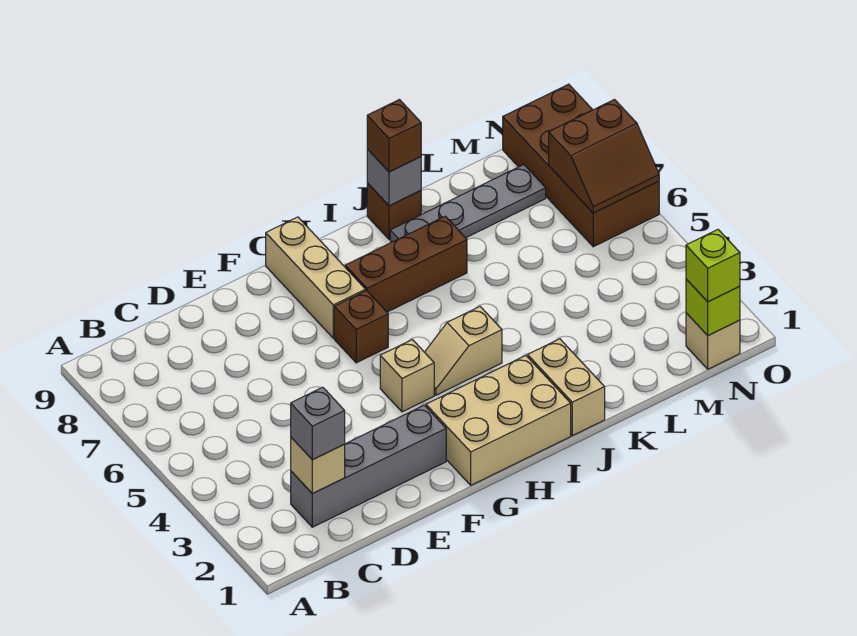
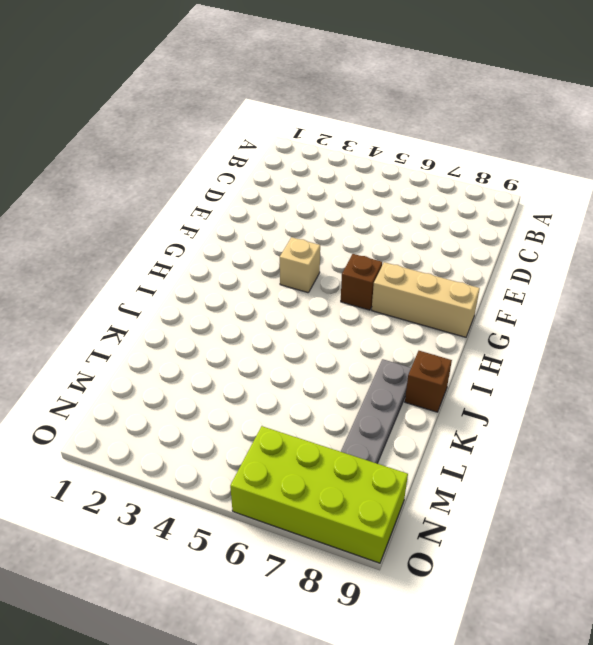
lime 2x4 brick [230,426,408,563] -> brown 2x4 brick [503,84,659,247]
none -> grey 1x4 brick [291,405,446,527]
none -> tan 2x3 brick [426,356,571,485]
none -> tan 1x2 slope [425,307,502,395]

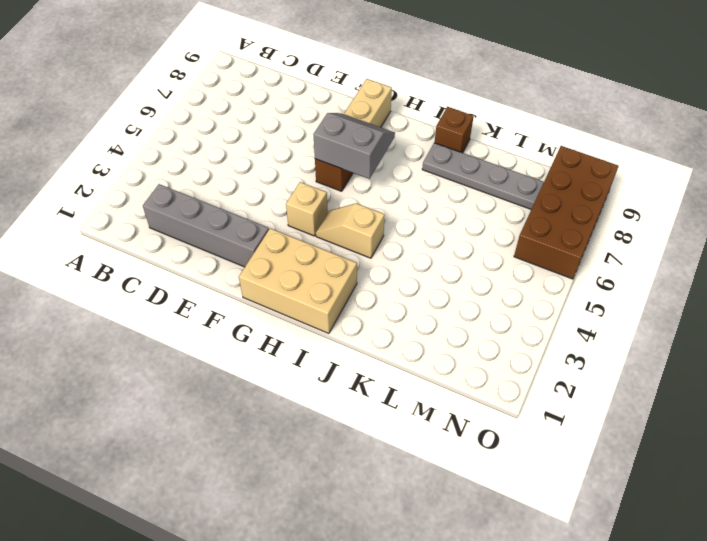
grey 2x2 slope [313,113,395,179] -> none
none -> brown 1x3 brick [345,216,467,312]
none -> tan 1x2 brick [528,339,605,436]
none -> tan 1x1 brick [686,313,740,369]

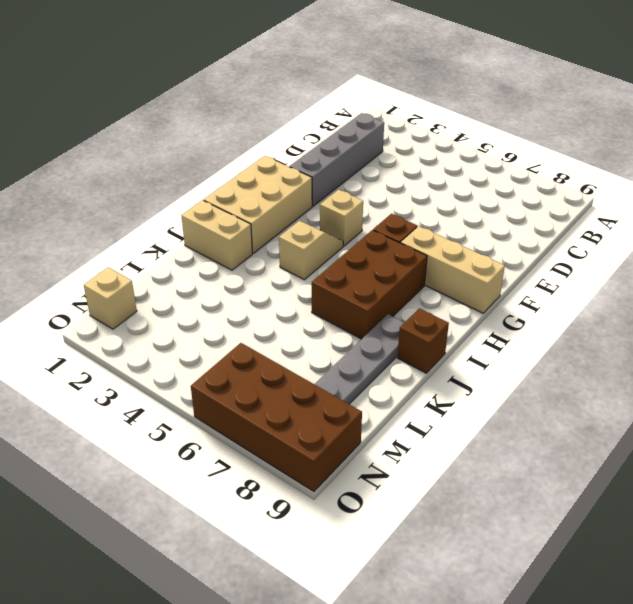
brown 2x3 brick [312,230,427,339] -> brown 1x3 brick [345,216,467,312]
none -> tan 1x1 brick [291,437,345,494]
none -> grey 1x1 brick [367,149,421,206]
none -> lime 1x1 brick [686,279,740,335]

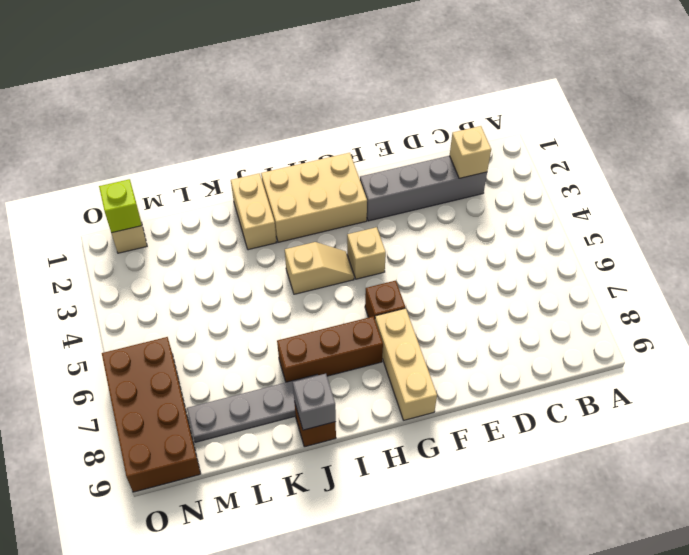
none -> brown 2x2 slope [549,100,659,213]
none -> grey 1x1 brick [291,387,345,460]
none -> brown 1x1 brick [367,100,421,172]

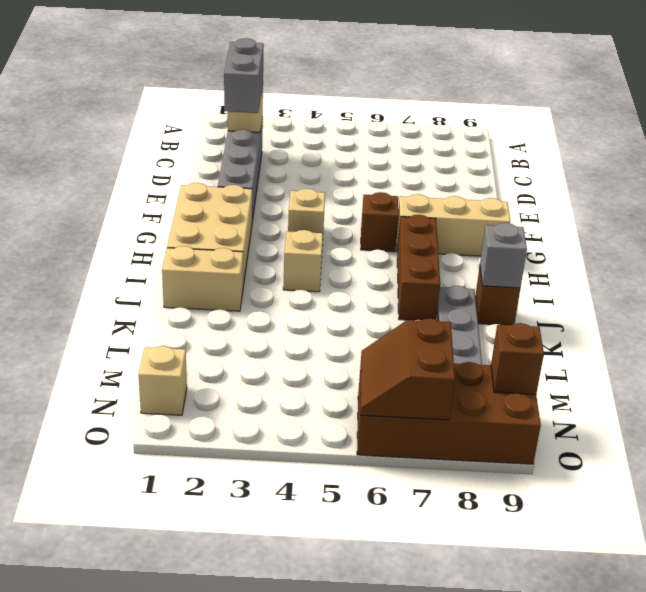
grey 1x2 brick [224,38,264,113] -> grey 1x1 brick [291,387,345,460]
brown 1x1 brick [491,323,544,394] -> brown 1x1 brick moved to [367,100,421,172]
none -> lime 1x1 brick [686,279,740,335]
none -> lime 1x1 brick [686,230,740,302]

